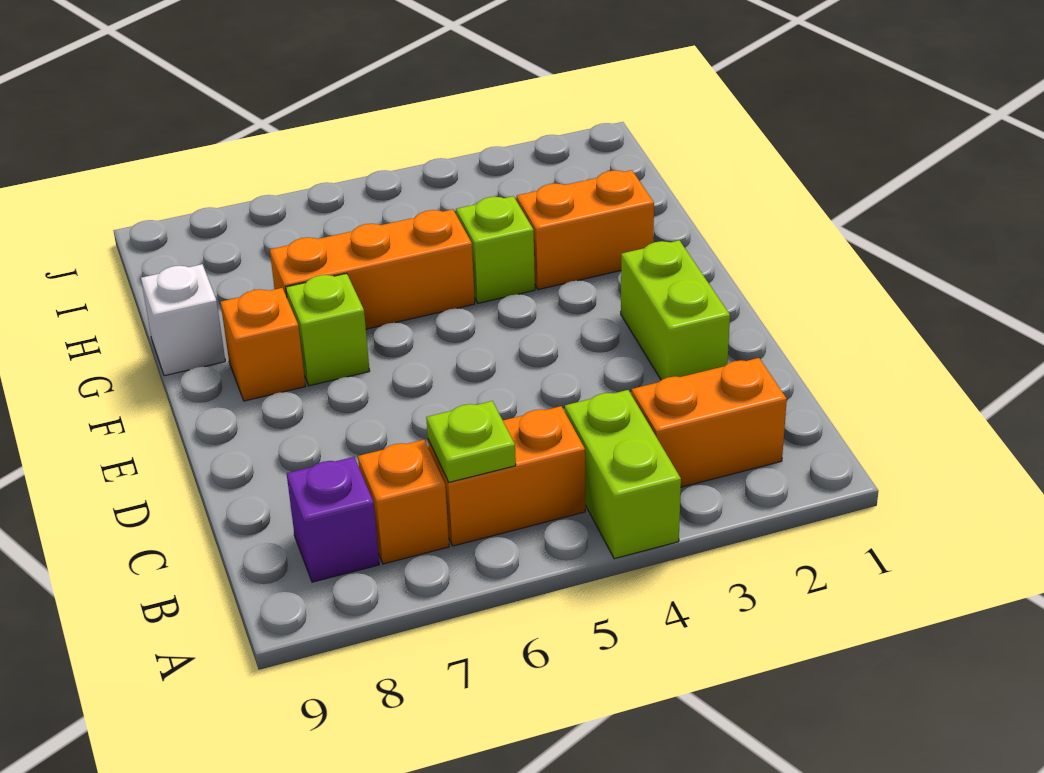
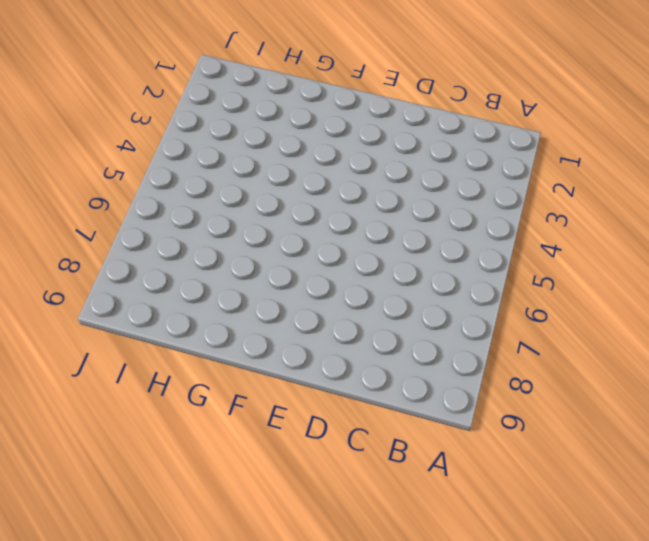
none -> lime 1x2 brick [565,390,681,559]
none -> orange 1x2 brick [631,358,787,487]
none -> orange 1x2 brick [428,406,585,546]

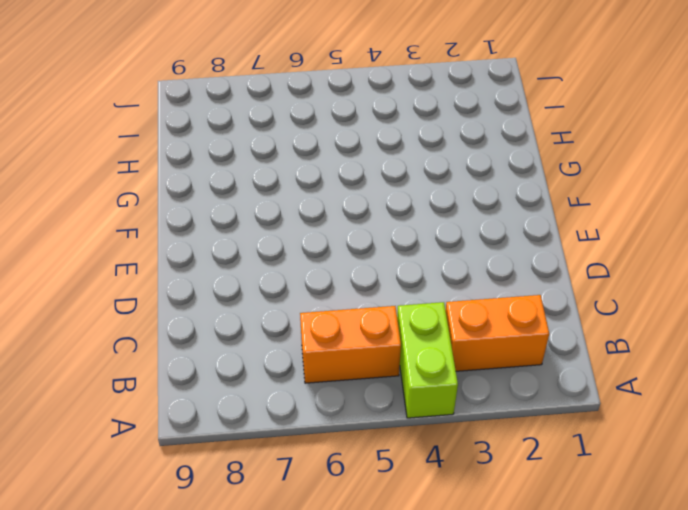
none -> orange 1x1 brick [358,440,449,564]
none -> purple 1x1 brick [287,457,379,582]
none -> lime 1x2 brick [621,240,730,380]

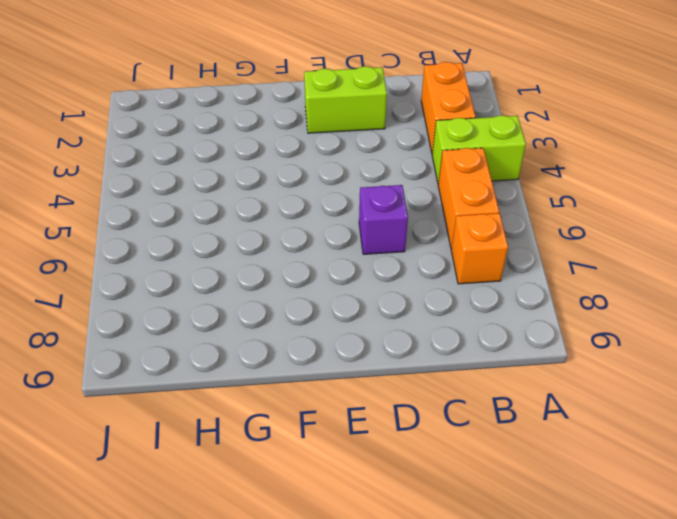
purple 1x1 brick [359,185,408,254] -> purple 1x1 brick moved to [287,457,379,582]
none -> lime 1x1 brick [286,273,370,386]
none -> orange 1x1 brick [221,288,305,401]
none -> orange 1x2 brick [517,170,654,290]

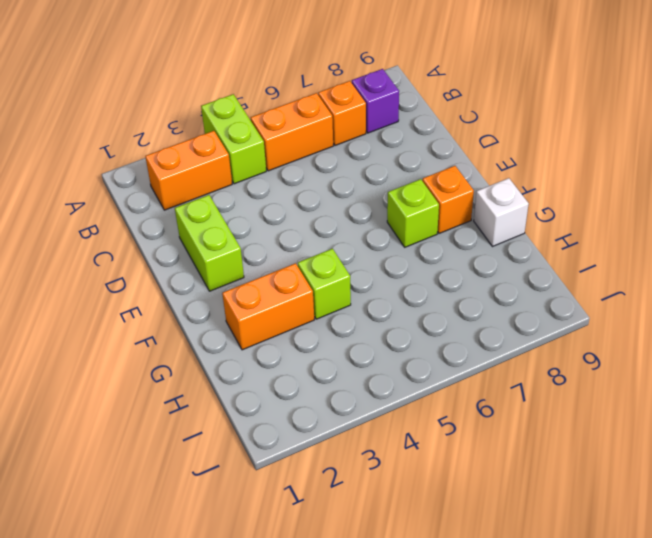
none -> orange 1x3 brick [270,209,475,329]
none -> lime 1x1 plate [426,401,516,482]

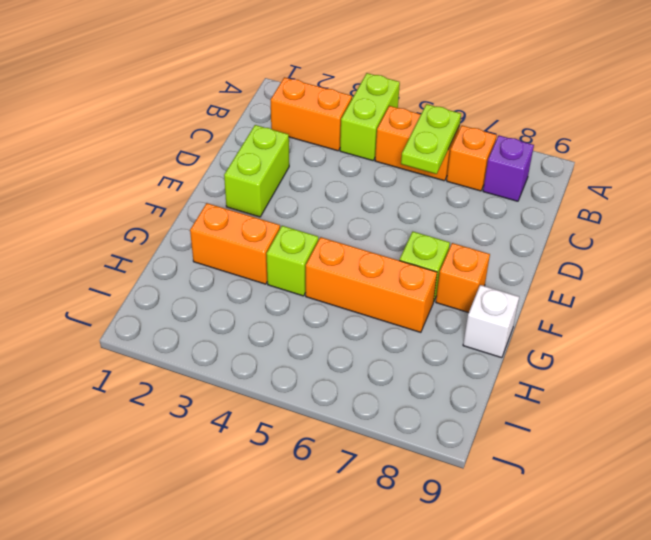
lime 1x2 plate [401,104,461,174] -> lime 1x1 plate [426,401,516,482]

